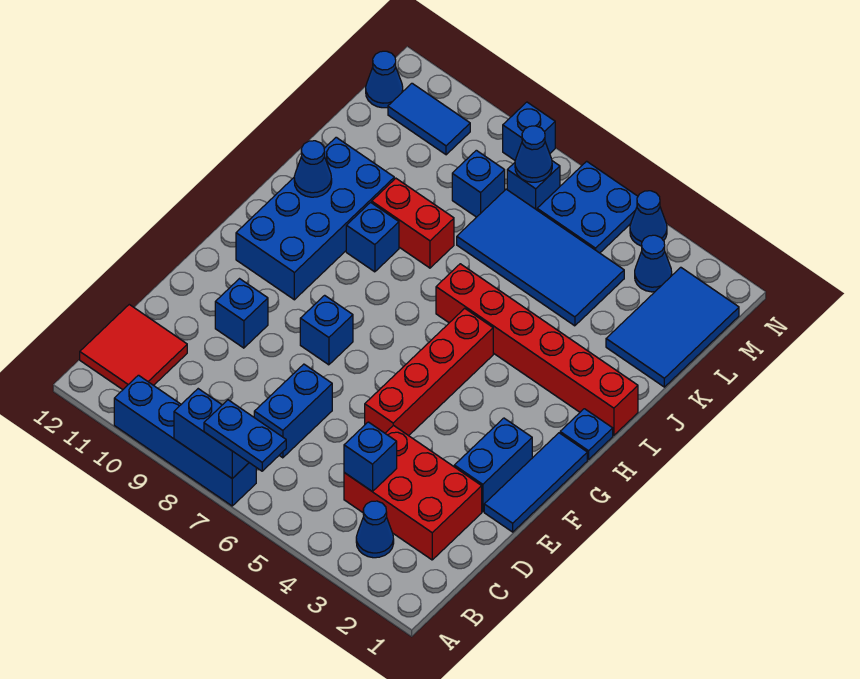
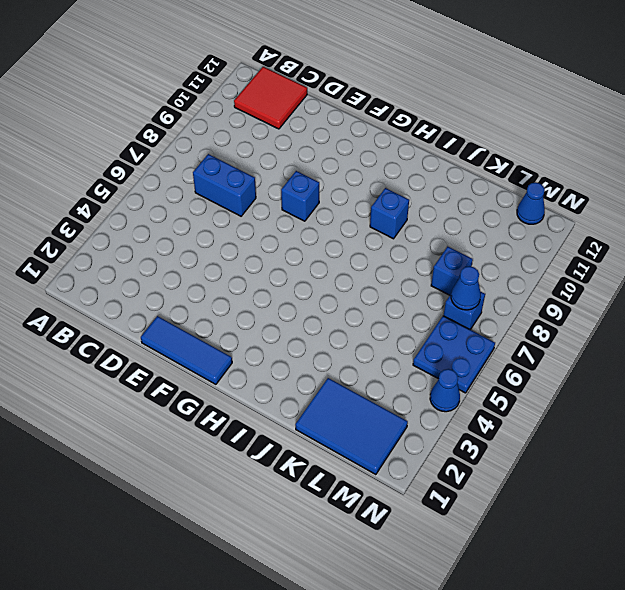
none -> blue 1x4 brick [114,375,256,506]
none -> blue 1x1 cone [356,501,394,558]
none -> red 2x3 brick [344,425,482,560]
none -> blue 1x2 brick [454,418,532,512]

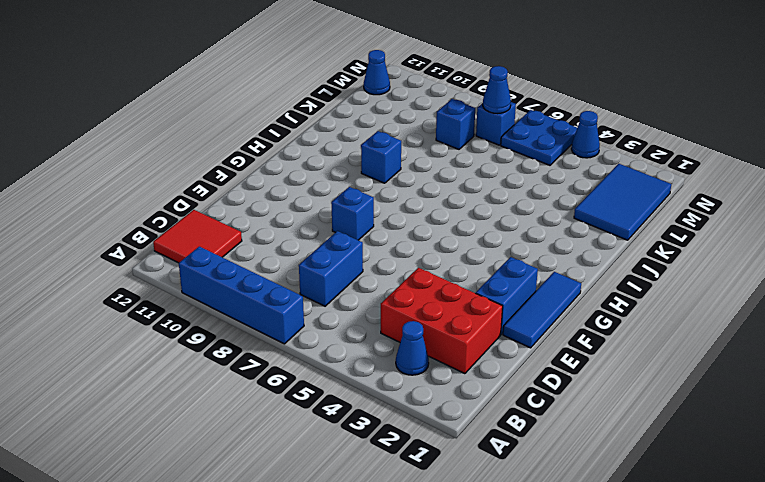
none -> red 1x4 brick [365,308,493,436]
none -> blue 1x1 brick [215,279,268,348]
none -> blue 2x4 brick [236,137,394,300]
none -> blue 1x1 plate [560,409,613,460]

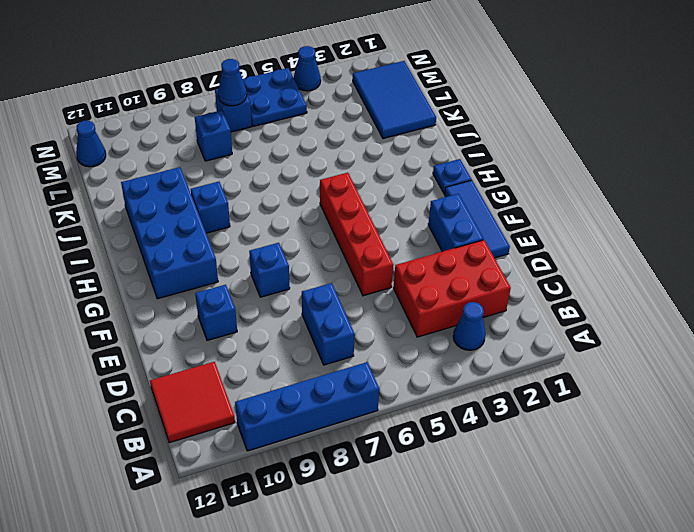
none -> red 1x6 brick [436,264,638,435]
none -> red 1x2 brick [372,178,454,268]
none -> blue 2x4 tile [457,189,624,326]
none -> blue 1x1 cone [635,235,672,292]

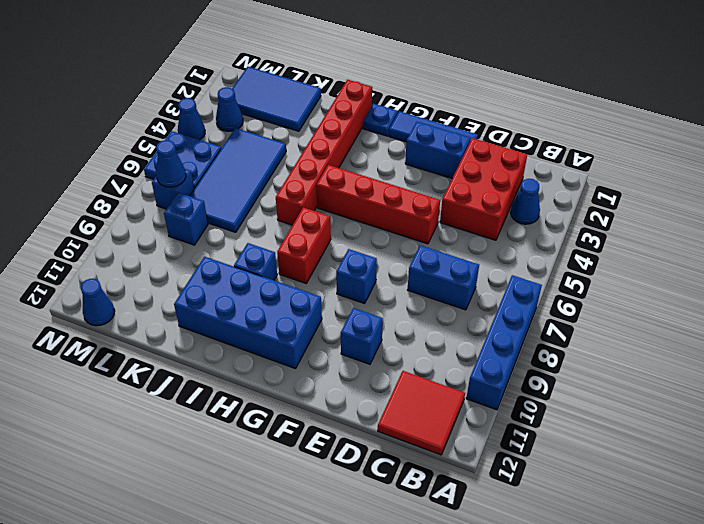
red 1x2 brick [277,207,331,283] -> red 1x2 brick moved to [372,178,454,268]
none -> blue 1x2 tile [388,83,470,155]
none -> blue 1x1 brick [503,102,555,160]
none -> blue 1x2 brick [174,389,249,478]
none -> blue 1x1 brick [344,422,397,491]

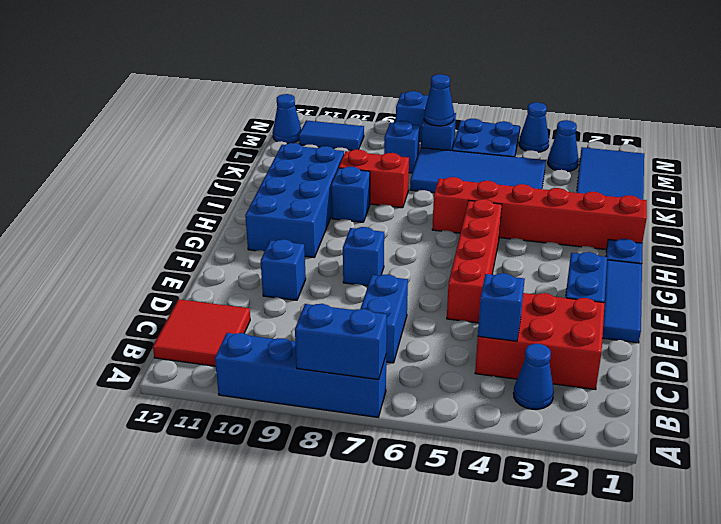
none -> blue 1x1 cone [294,141,332,197]
none -> blue 1x2 plate [204,400,286,471]

